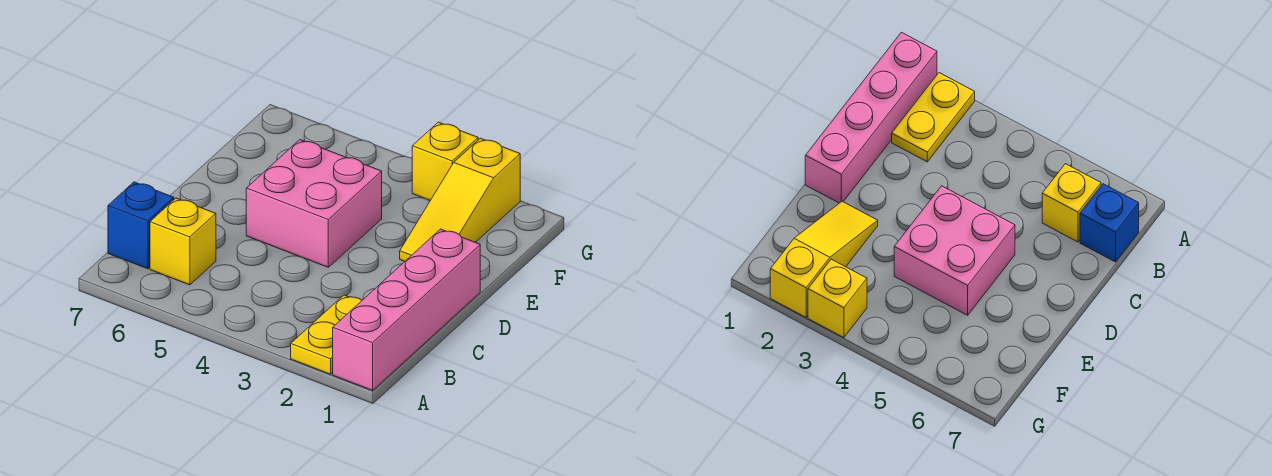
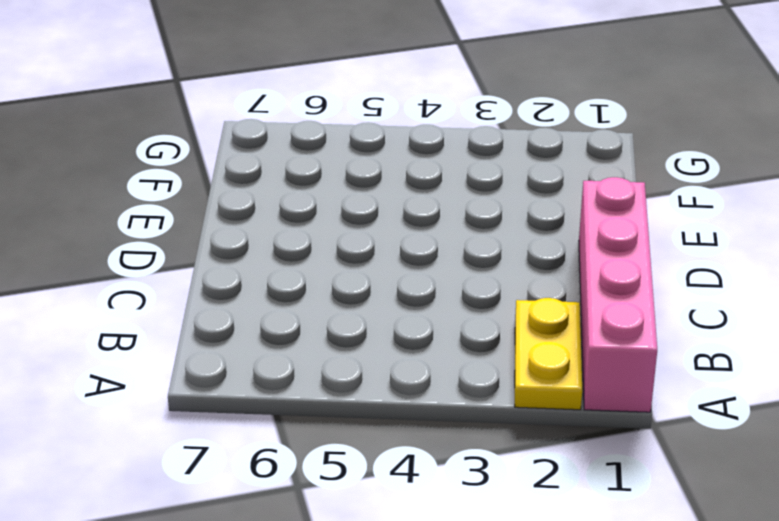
none -> yellow 1x1 brick [150,198,216,285]
none -> blue 1x1 brick [108,182,174,269]

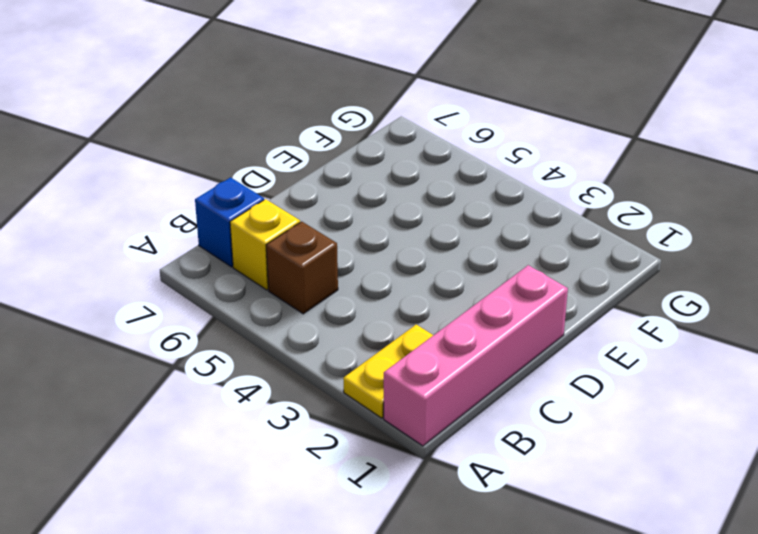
brown 1x1 brick [266,221,338,314] -> none
none -> pink 2x2 brick [246,140,382,267]
none -> yellow 1x3 slope [400,138,520,261]

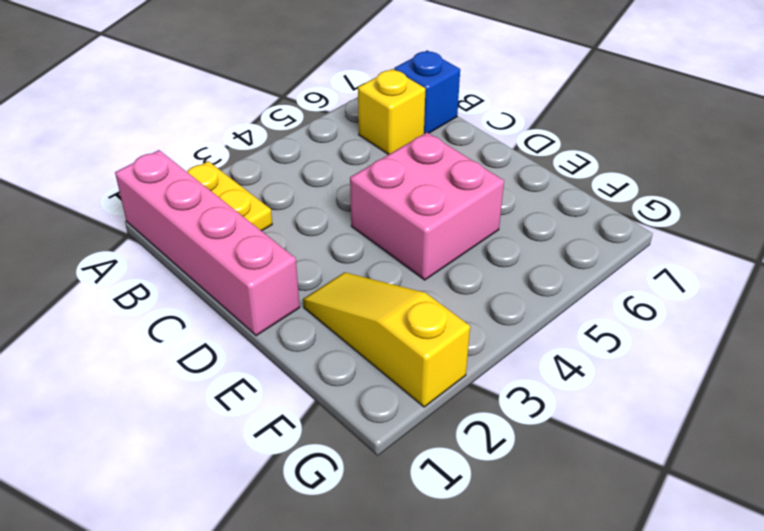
none -> yellow 1x1 brick [412,122,478,200]

